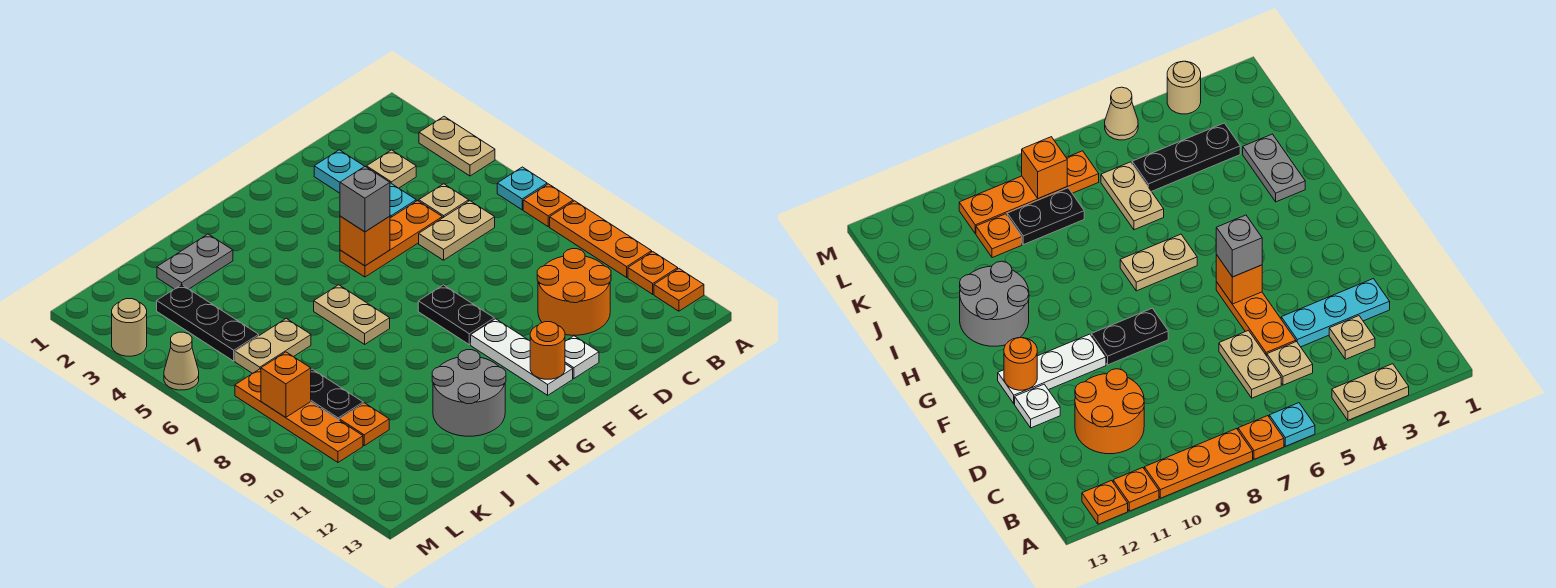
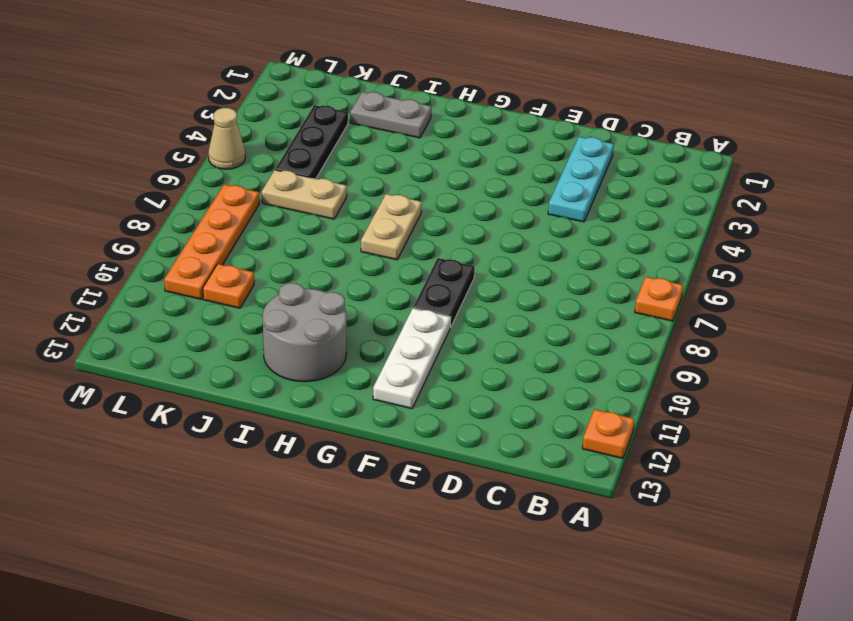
none -> tan 1x2 plate [419,117,495,176]
none -> cyan 1x1 plate [497,167,547,210]
none -> orange 1x3 plate [550,201,652,277]

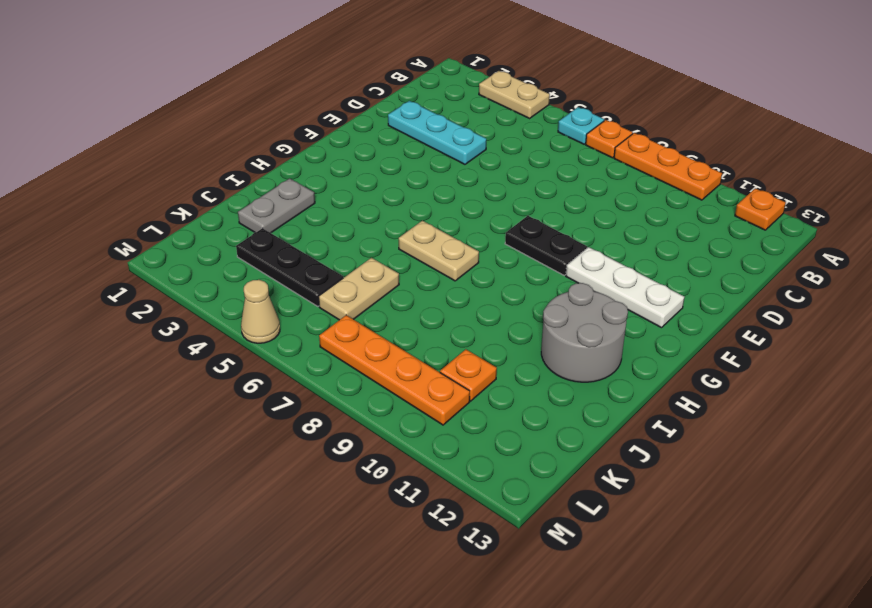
none -> orange 1x1 plate [628,252,678,294]
none -> tan 1x1 plate [367,150,416,188]
none -> tan 1x1 plate [419,184,469,218]

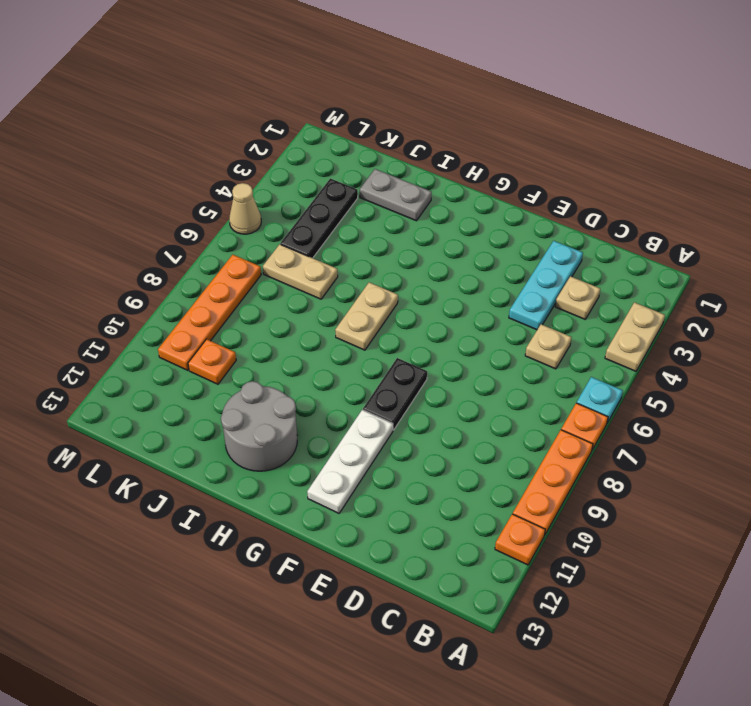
none -> orange 1x1 plate [654,269,704,311]
none -> tan 1x2 plate [419,201,495,260]
none -> orange 2x2 round brick [537,249,611,335]

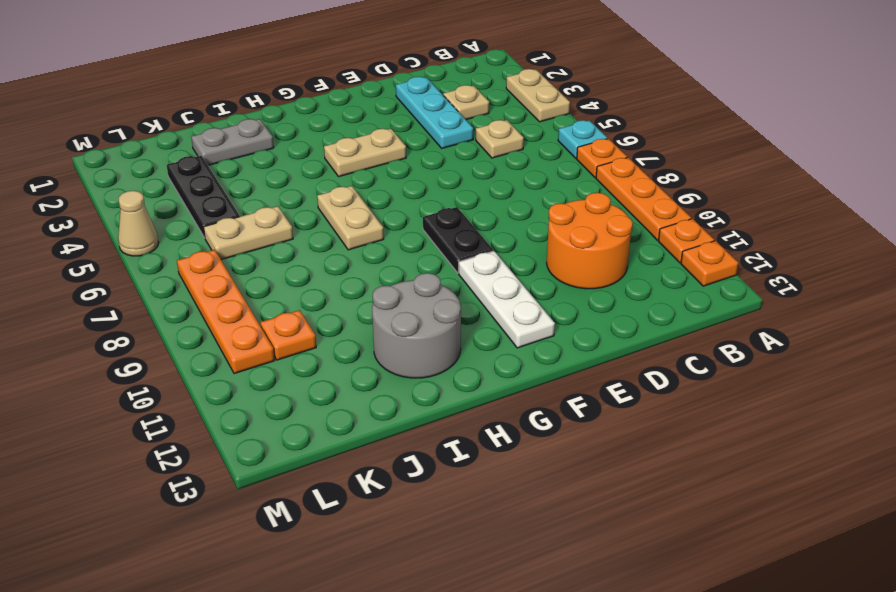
tan 1x2 plate [324,129,406,177] -> tan 1x2 plate moved to [419,201,495,260]
none -> orange 1x3 plate [340,201,442,277]
none -> white 1x1 plate [565,336,599,378]
none -> black 1x2 plate [311,369,363,420]

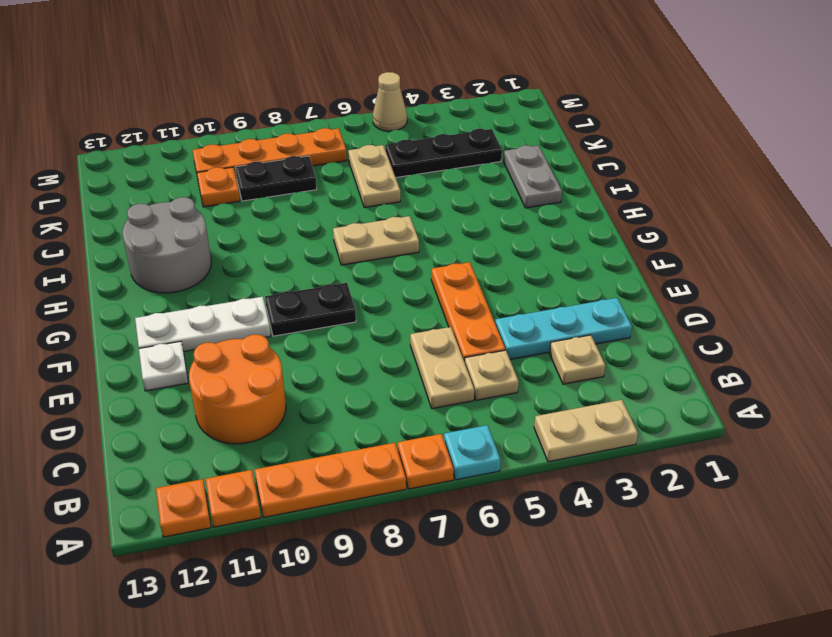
none -> tan 1x1 round brick [112,299,147,356]
none -> orange 1x1 brick [340,216,390,266]
none -> orange 1x1 round brick [530,322,565,379]

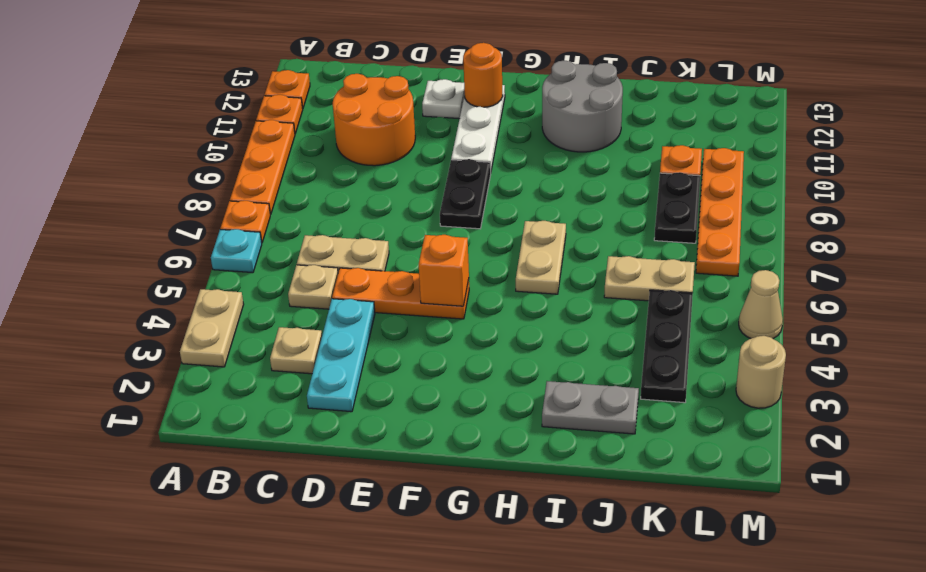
none -> orange 1x1 brick [261,352,311,417]
none -> grey 1x1 brick [340,167,390,232]

